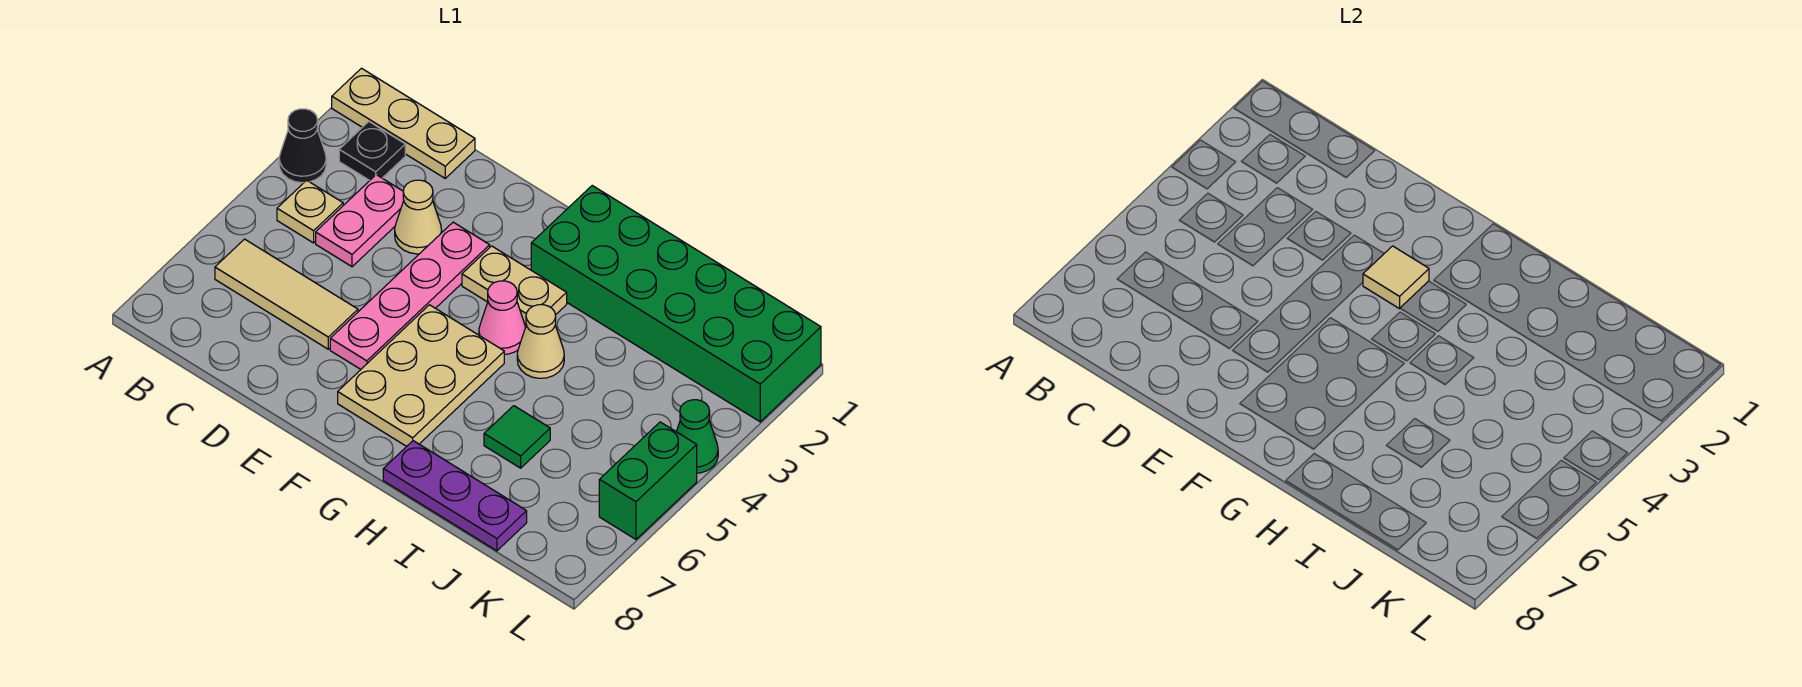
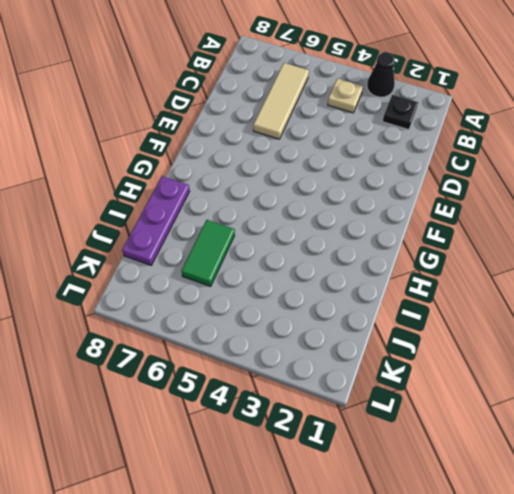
green 1x2 tile [181,220,235,286] -> green 1x1 tile [484,406,550,468]
none -> tan 1x3 plate [332,68,475,178]
none -> pink 1x2 plate [316,175,404,267]
none -> tan 1x1 cone [395,180,442,254]

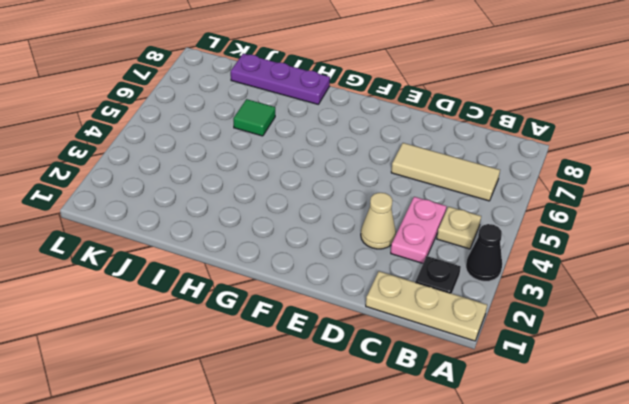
none -> pink 1x4 plate [330,222,490,369]
none -> tan 1x2 plate [462,246,567,326]
none -> tan 2x3 plate [338,305,504,446]

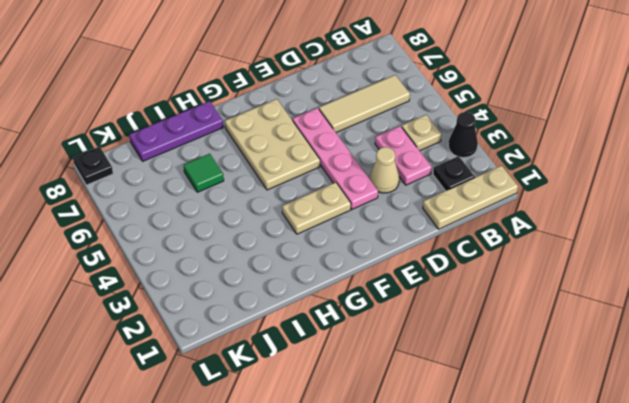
black 1x1 plate [73,147,113,185] -> none
none -> green 2x6 brick [531,186,821,422]
none -> pink 1x1 cone [479,281,525,354]
none -> tan 1x1 cone [517,305,564,378]

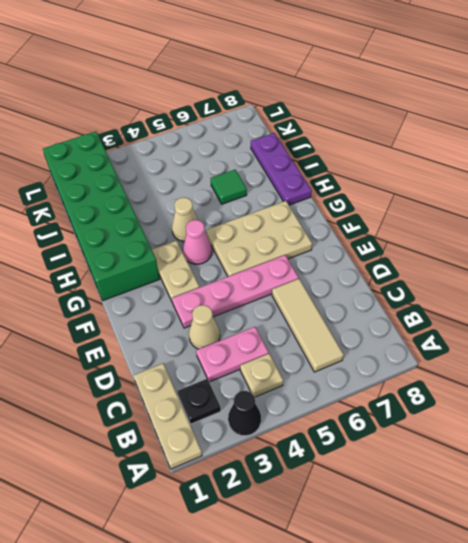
none -> green 1x1 cone [676,400,718,473]
none -> green 1x2 brick [599,422,697,539]
none -> tan 1x1 tile [1363,246,1429,309]

